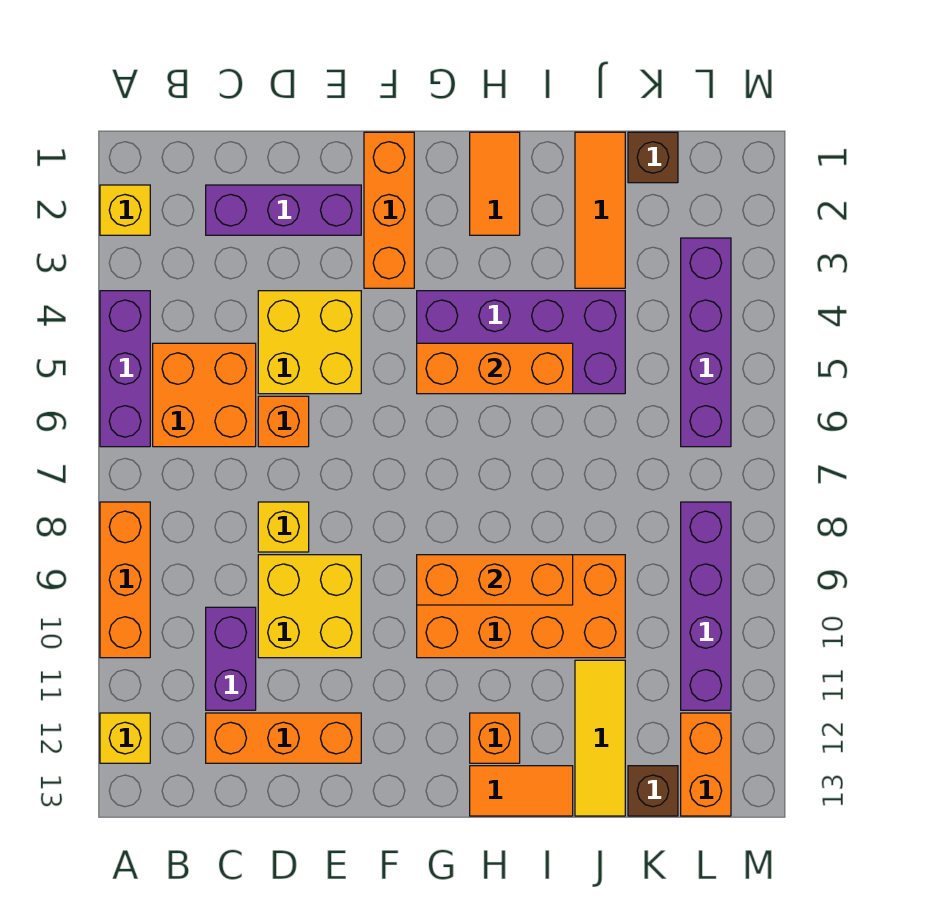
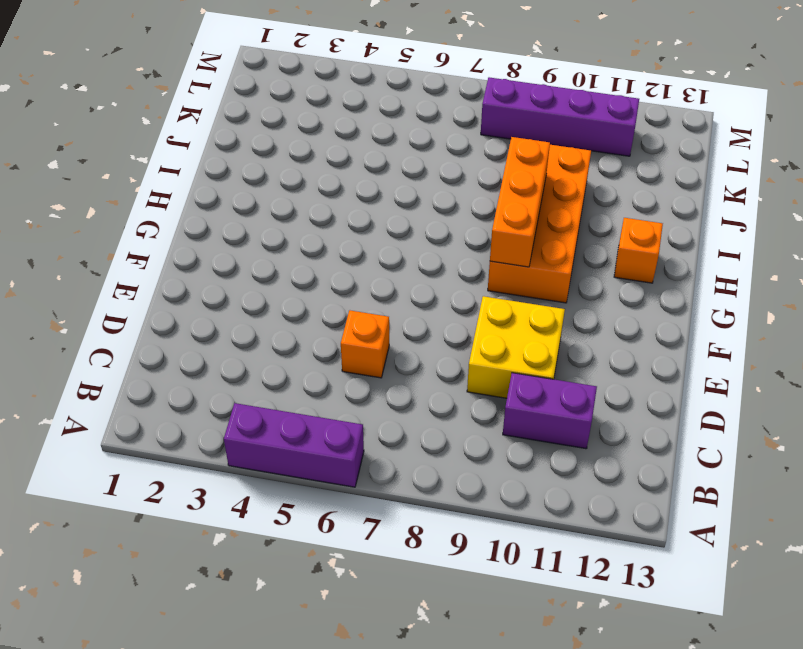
none -> yellow 1x1 brick [100,185,150,235]
none -> orange 1x3 brick [100,502,150,658]
none -> yellow 1x1 brick [100,713,150,763]

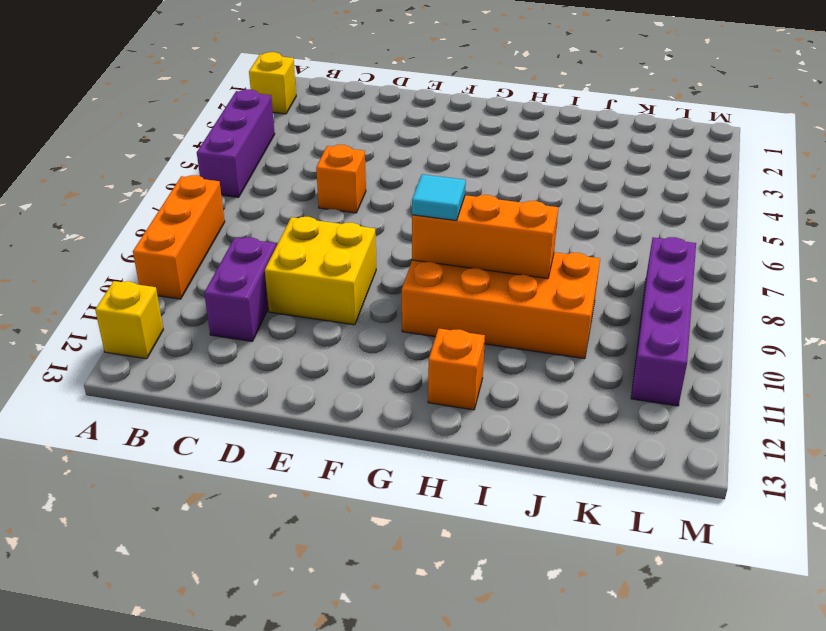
cyan 1x1 tile [412,174,466,221] -> none
none -> orange 2x2 brick [153,343,256,447]
none -> purple 1x3 brick [206,185,361,235]
none -> orange 1x3 brick [206,713,361,763]

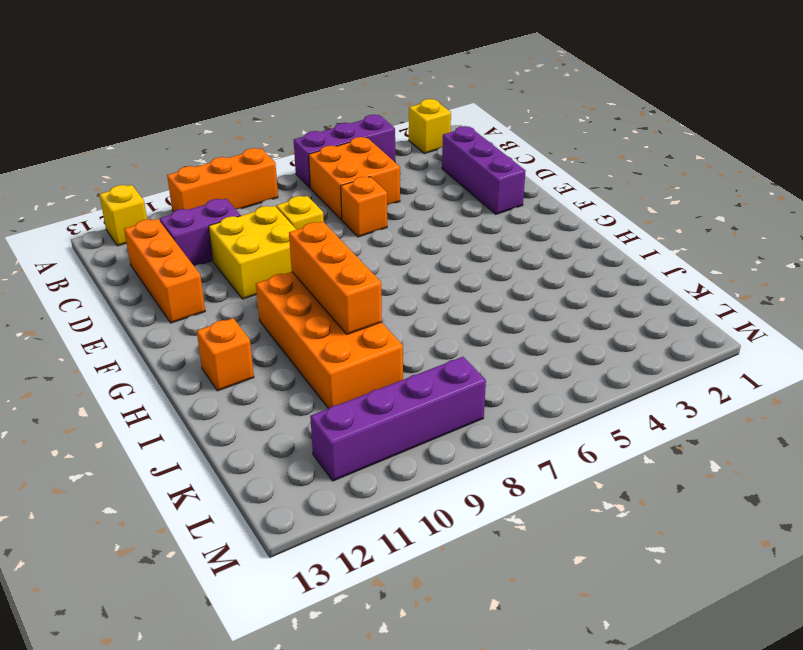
none -> yellow 2x2 brick [258,291,361,394]
none -> orange 1x3 brick [364,132,414,288]
none -> purple 2x4 brick [417,291,625,394]

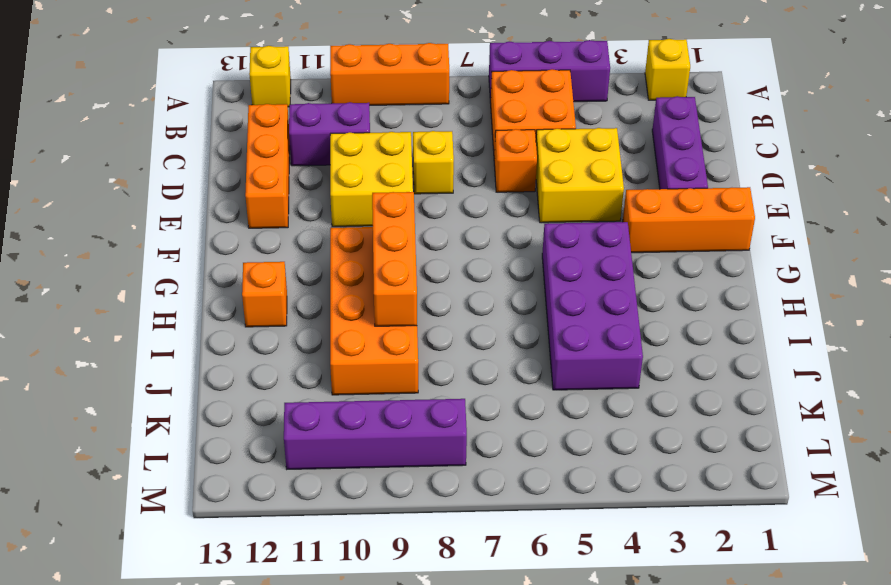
none -> orange 1x2 tile [470,132,520,235]
none -> orange 1x2 tile [470,766,573,816]
none -> orange 1x3 tile [575,132,625,288]

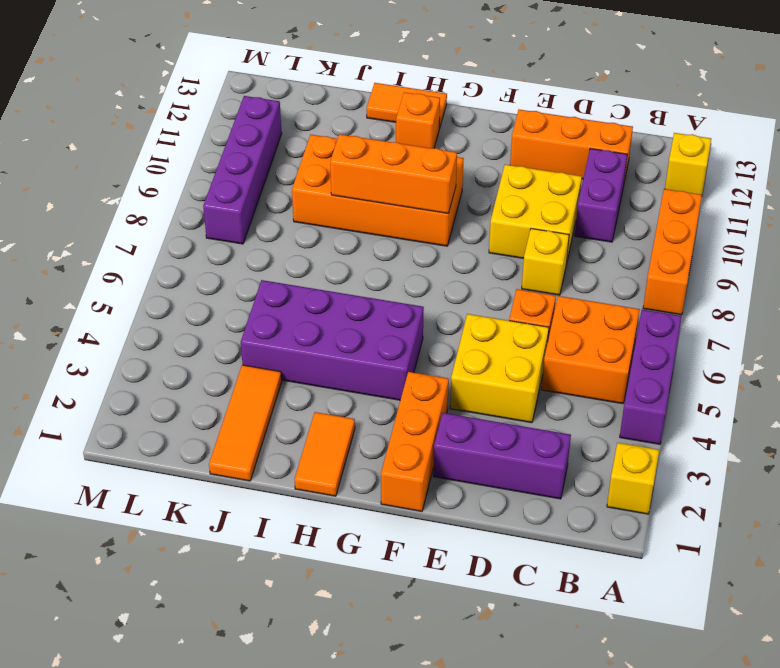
none -> yellow 1x3 tile [575,660,625,816]
none -> brown 1x1 brick [628,132,678,183]
none -> brown 1x1 brick [628,766,678,816]

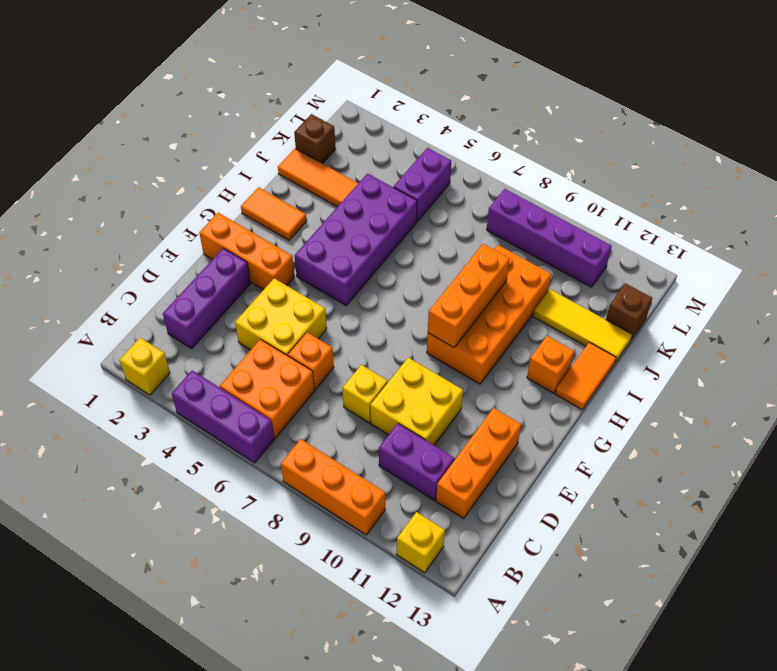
purple 1x2 brick [394,148,451,221] -> purple 1x4 brick [681,238,731,447]
none -> orange 1x2 brick [681,713,731,816]
none -> orange 1x3 brick [417,343,573,394]

